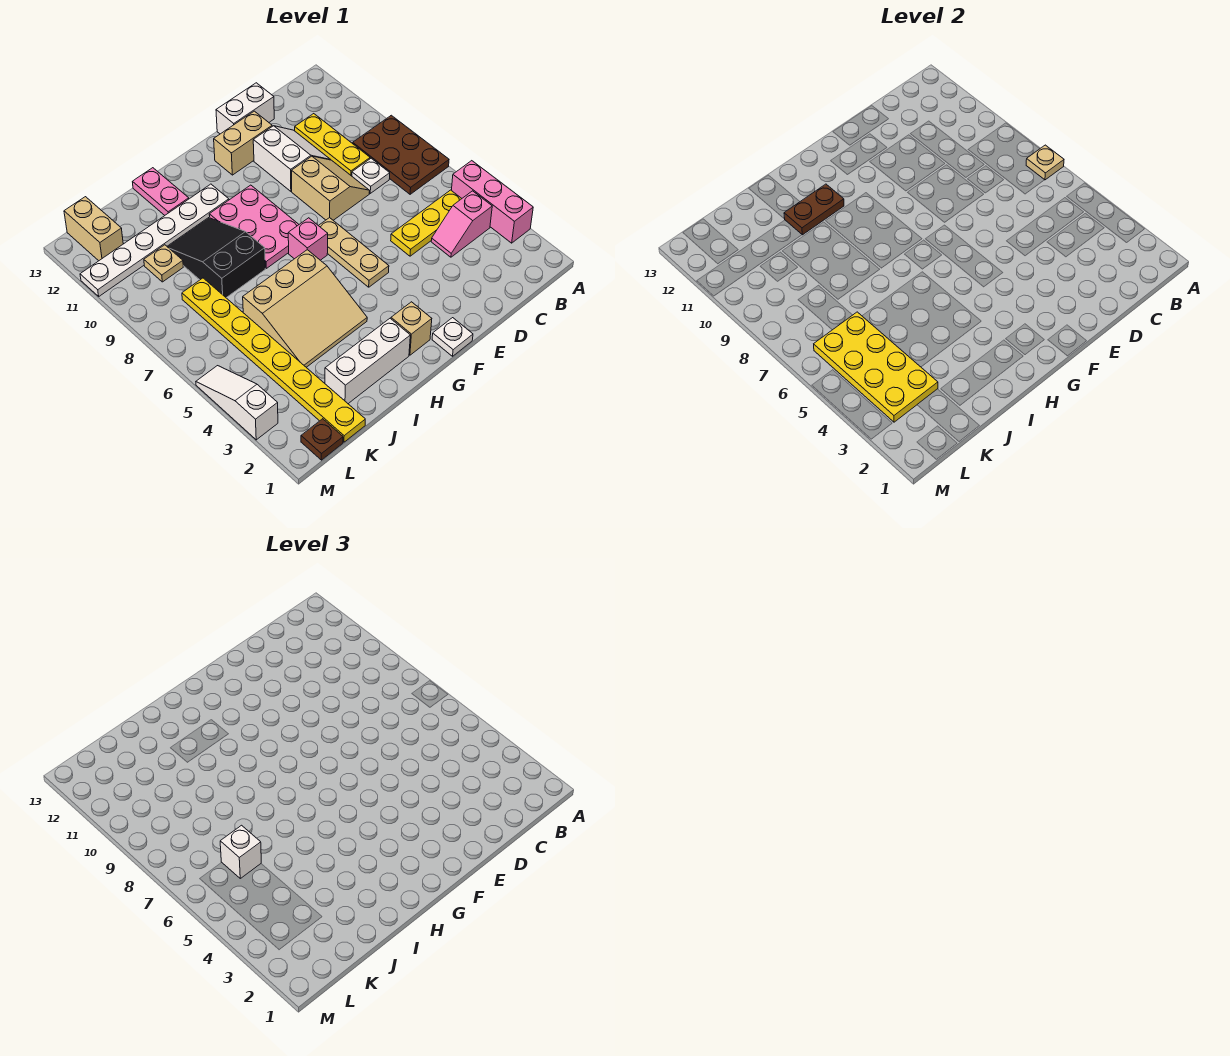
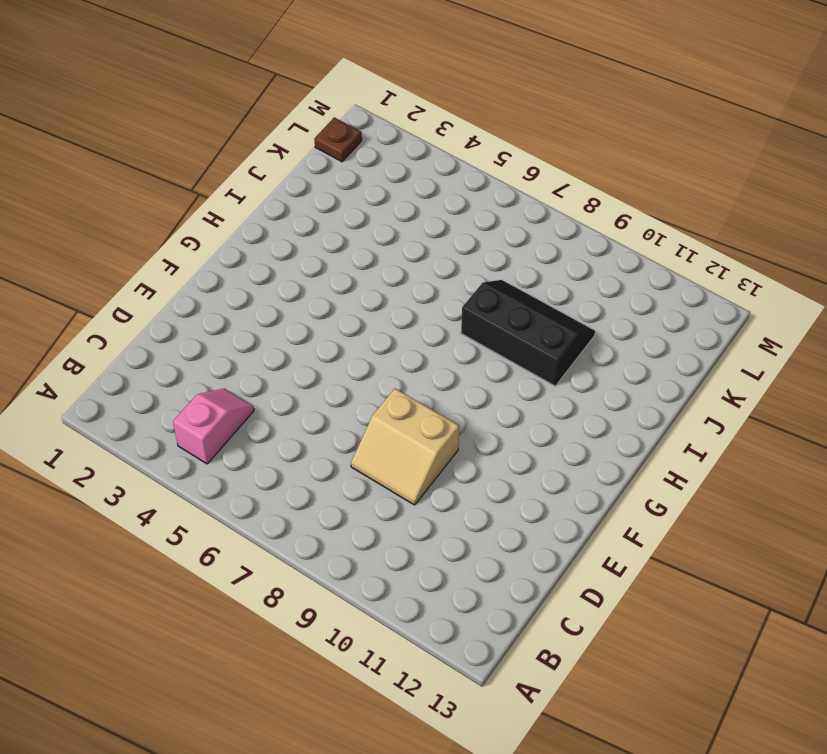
black 2x3 slope [461,280,595,386] -> black 2x3 slope turned to [167,218,265,298]
none -> pink 1x3 brick [451,161,533,243]
none -> brown 2x3 plate [353,115,449,194]
none -> yellow 1x3 plate [391,190,462,256]

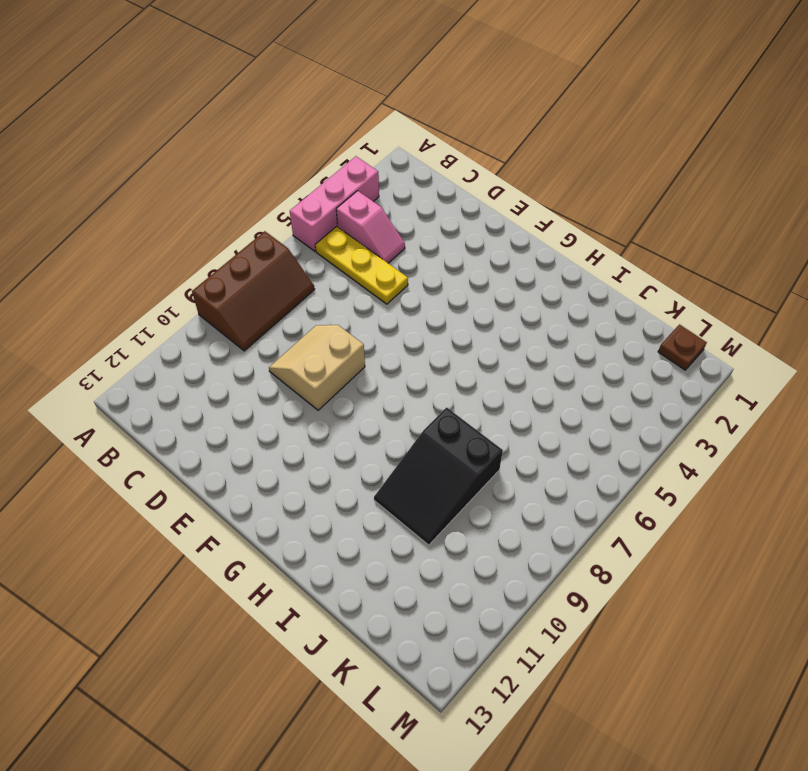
brown 2x3 slope [192,231,315,351] -> brown 2x3 plate [353,115,449,194]
none -> white 1x1 plate [352,158,390,193]
none -> yellow 1x3 plate [295,114,370,176]
none -> white 2x2 slope [253,126,330,191]

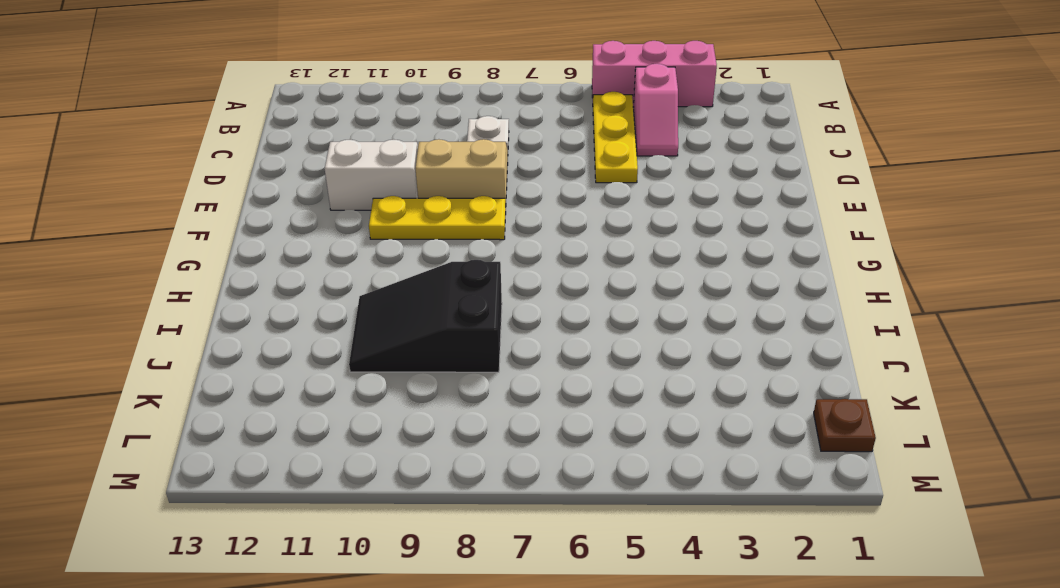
yellow 1x3 plate [369,196,506,240] -> yellow 1x3 plate moved to [295,114,370,176]
none -> brown 2x3 plate [353,115,449,194]
none -> white 1x2 brick [216,83,274,134]
none -> tan 1x2 brick [214,111,272,175]

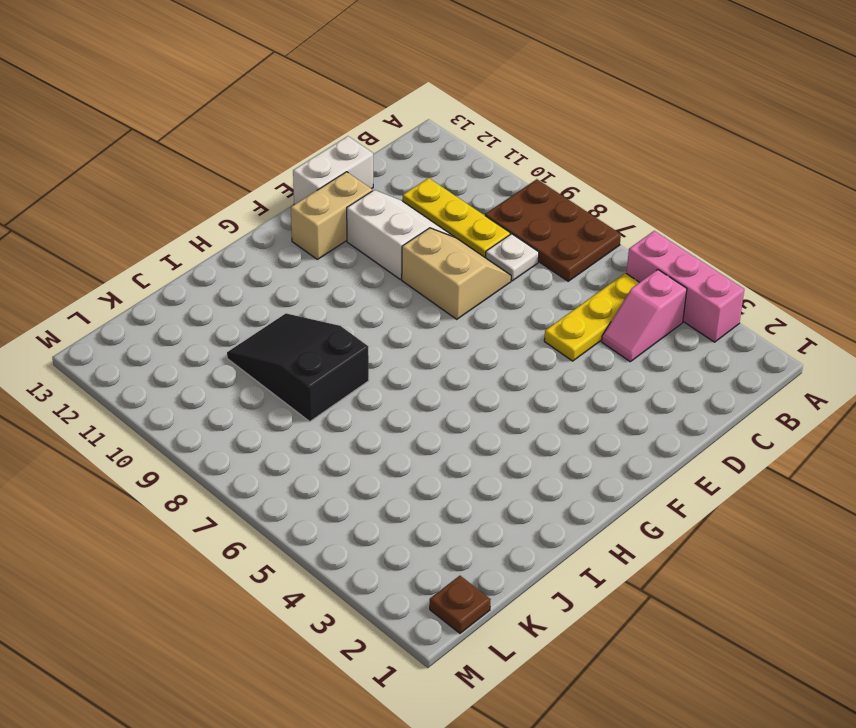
none -> white 1x1 plate [432,318,473,356]
none -> tan 1x3 plate [319,218,389,287]
none -> tan 1x1 brick [391,302,432,355]

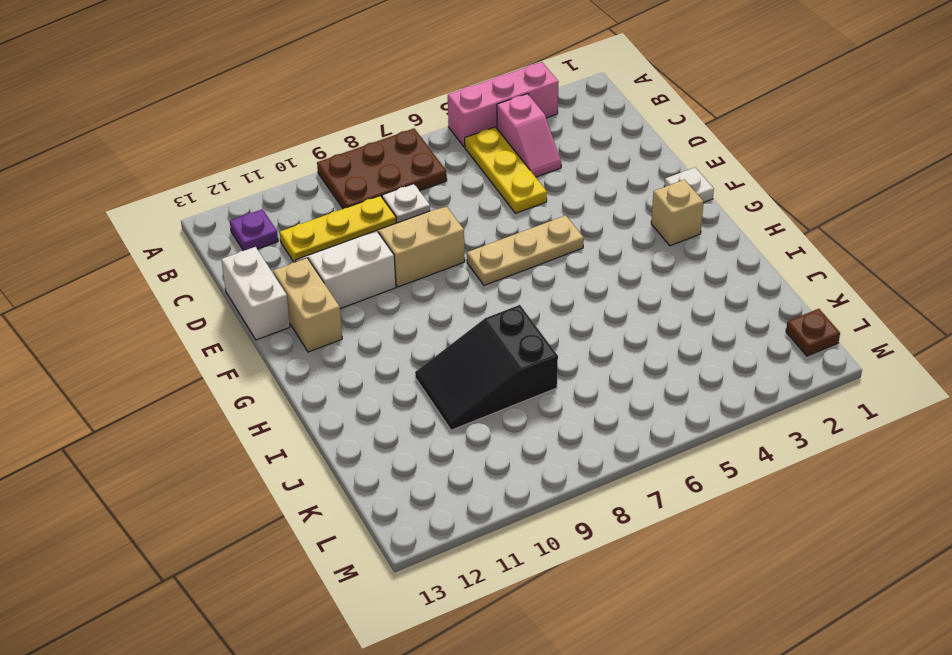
purple 1x1 plate [230,209,278,251] -> none
none -> pink 1x1 brick [288,218,328,260]
none -> pink 2x3 plate [209,185,299,268]
none -> white 1x3 brick [325,318,410,404]

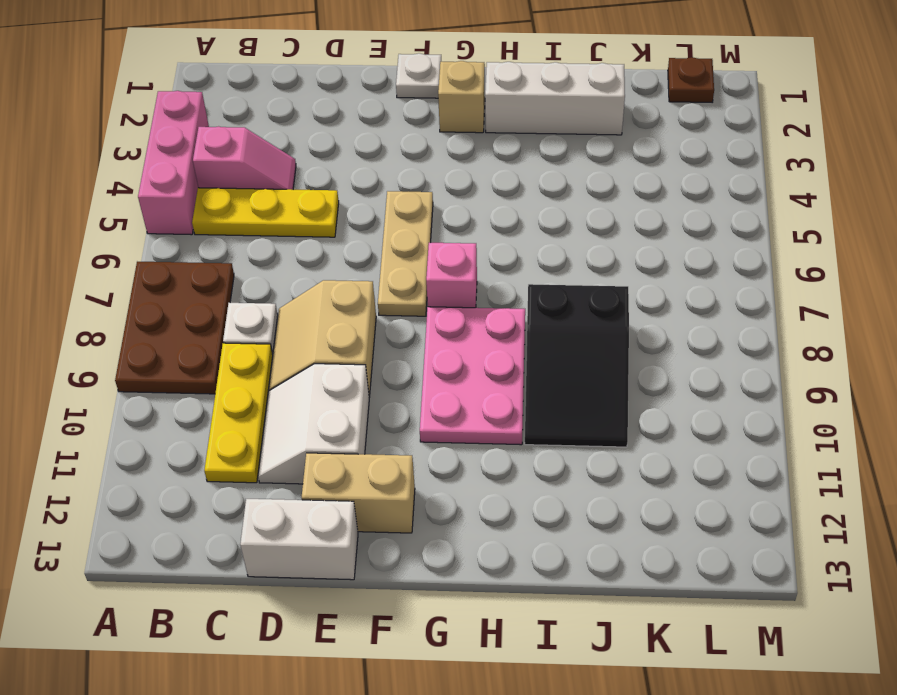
none -> tan 3x3 slope [243,250,367,367]
none -> white 1x6 plate [80,184,229,296]
none -> pink 1x2 plate [133,168,189,215]

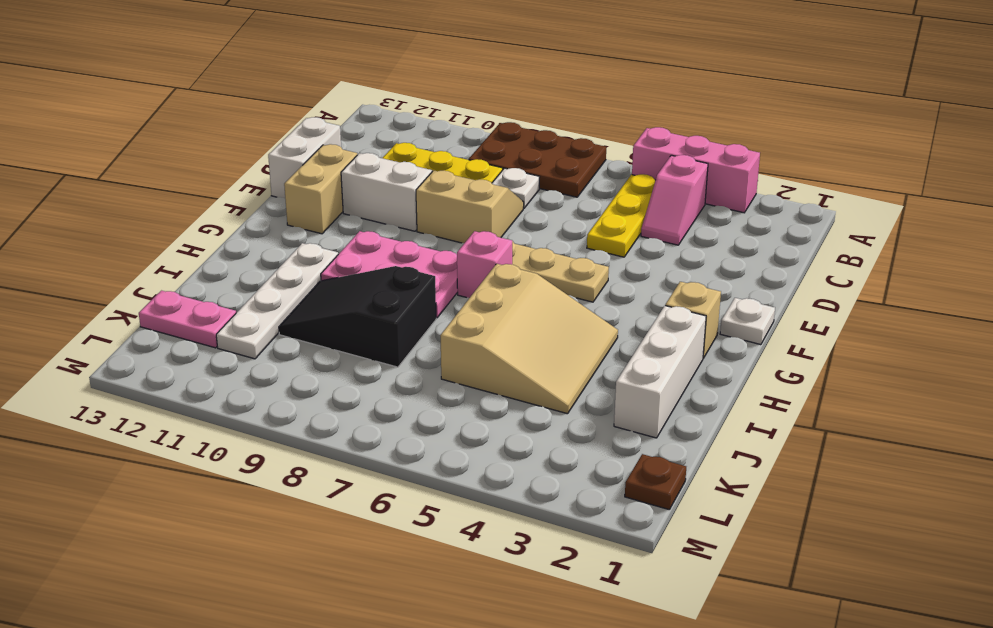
white 1x4 plate [216,243,338,359] -> white 1x6 plate [80,184,229,296]
pink 1x2 plate [139,291,236,348] -> pink 1x2 plate moved to [133,168,189,215]
none -> yellow 1x8 plate [182,278,365,442]
none -> tan 1x1 plate [144,245,183,282]
none -> tan 1x2 brick [64,197,123,261]

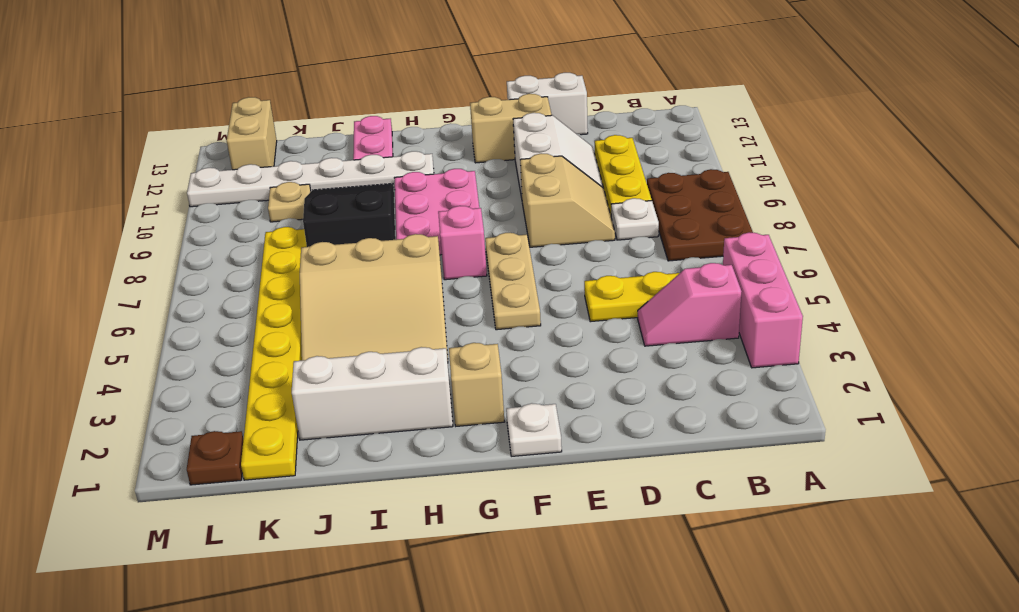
none -> white 1x3 slope [196,366,278,440]
none -> tan 1x1 plate [1026,145,1064,180]
none -> brown 1x2 plate [784,184,844,235]

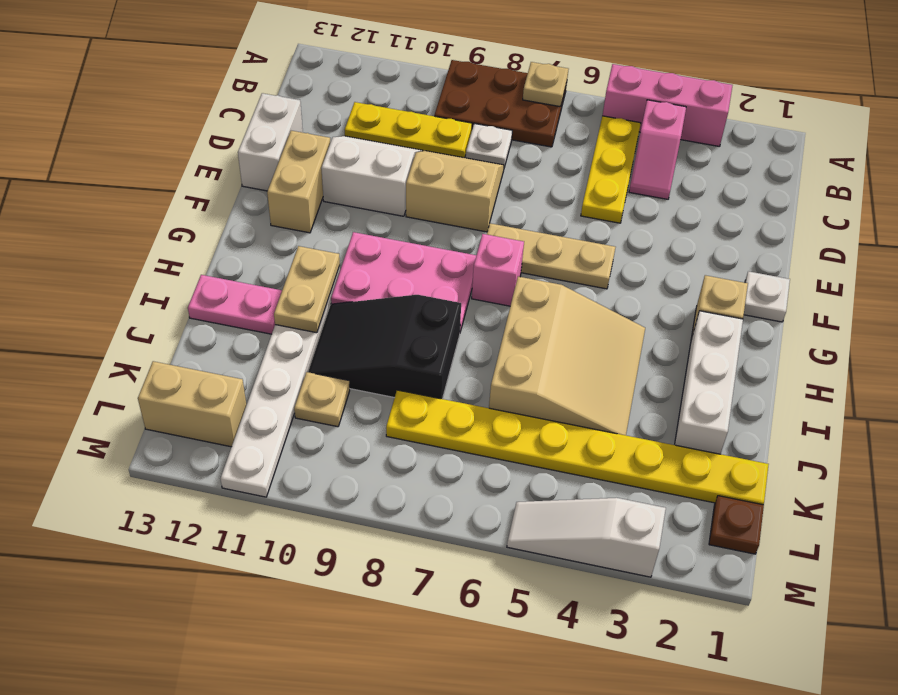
tan 1x2 plate [274,246,340,333] -> brown 1x2 plate [784,184,844,235]
none -> yellow 2x4 plate [814,312,938,422]
none -> white 1x1 brick [220,825,261,878]

